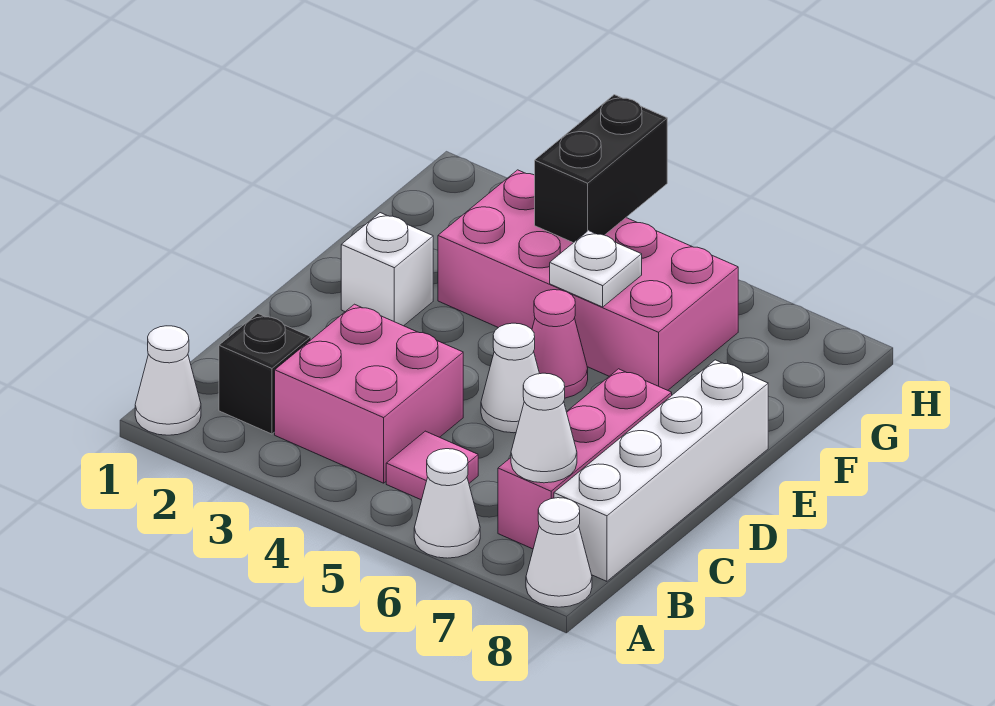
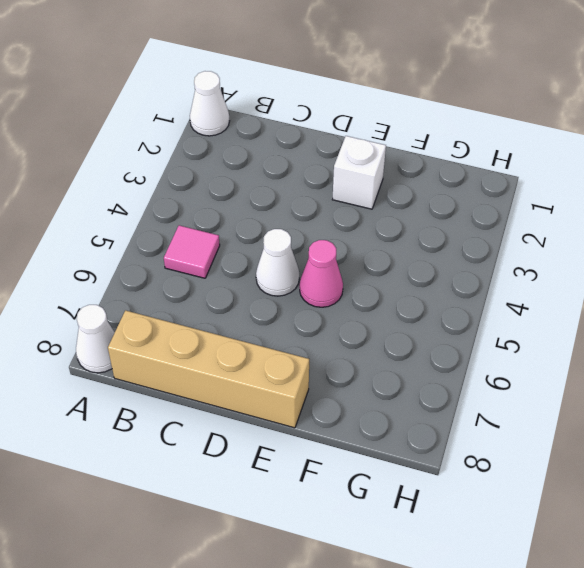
tan 1x4 brick [108,310,309,428] -> white 1x4 brick [554,360,768,581]
none -> white 1x1 cone [414,449,480,558]
none -> black 1x1 brick [219,313,311,434]
none -> pink 2x2 brick [275,304,463,483]

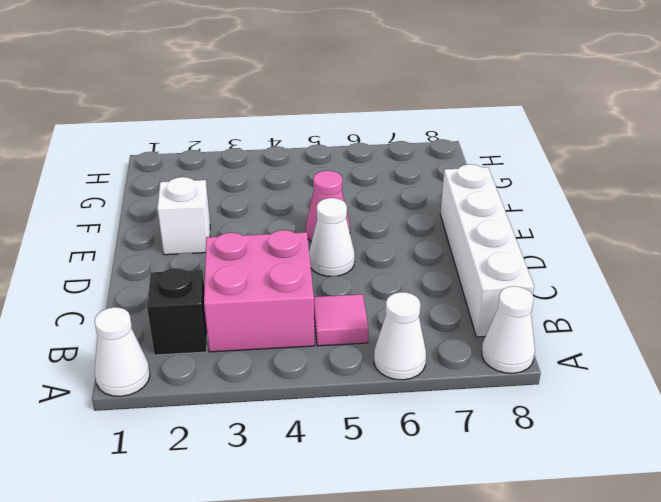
none -> pink 1x3 brick [498,369,672,549]
none -> pink 2x4 brick [438,170,738,390]
none -> white 1x1 cone [511,373,577,483]

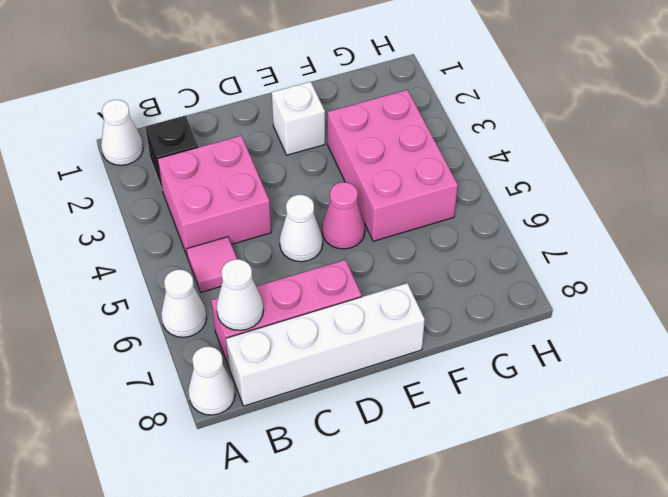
pink 2x3 brick [328,90,458,241] -> pink 2x4 brick [438,170,738,390]
none -> white 1x1 plate [550,231,642,307]
none -> black 1x2 brick [535,95,667,243]

